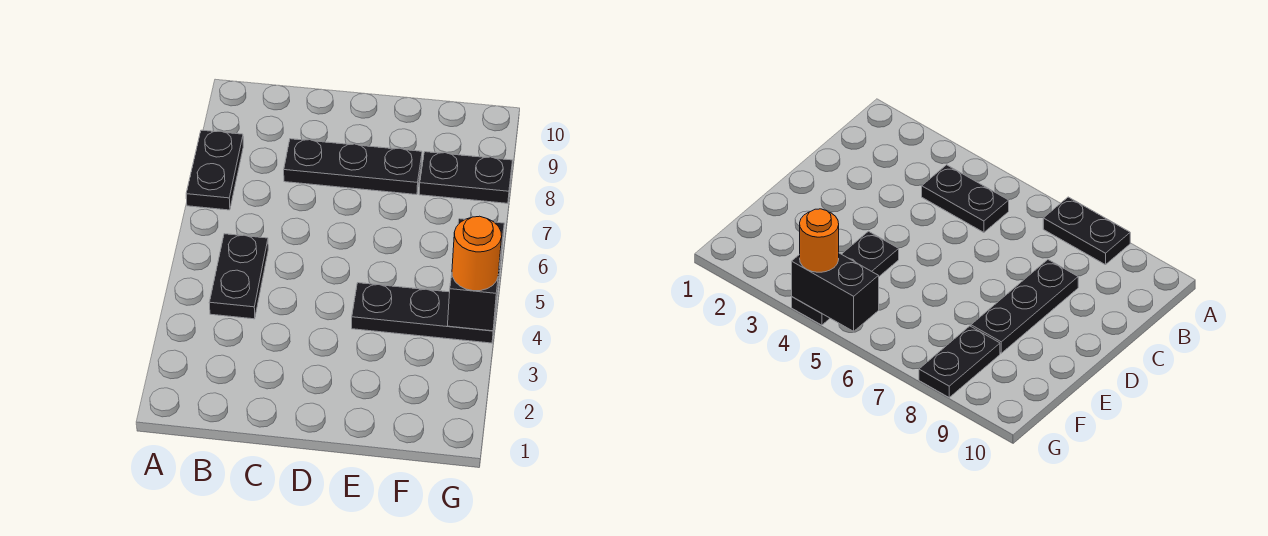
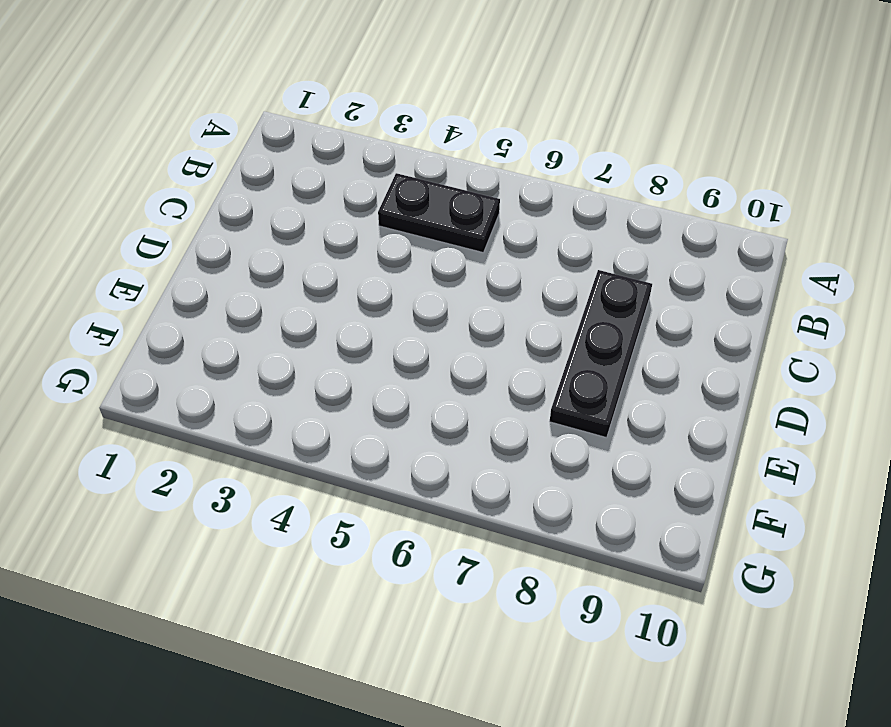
none -> black 1x2 plate [186,130,243,210]
none -> black 1x3 plate [352,283,497,343]

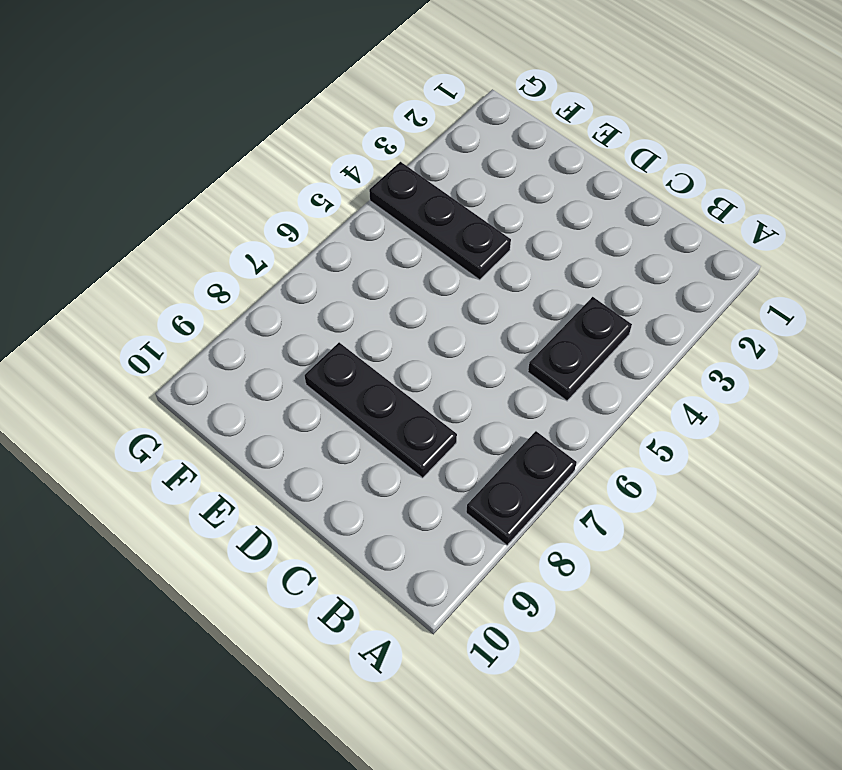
none -> black 1x2 plate [419,152,513,203]
none -> black 1x2 brick [448,219,504,331]

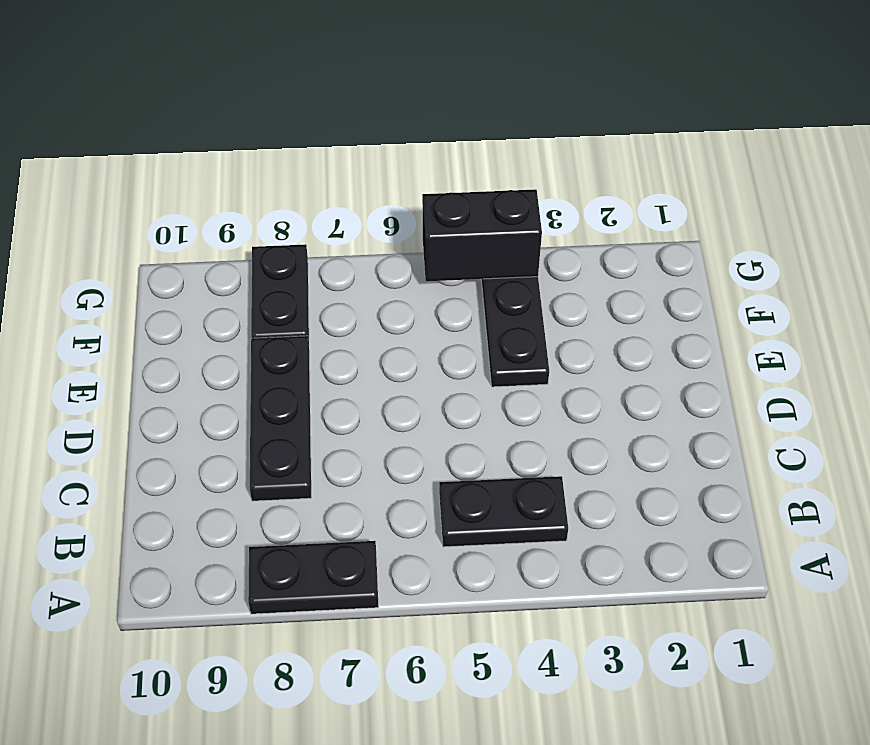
none -> orange 1x1 round brick [452,216,502,291]

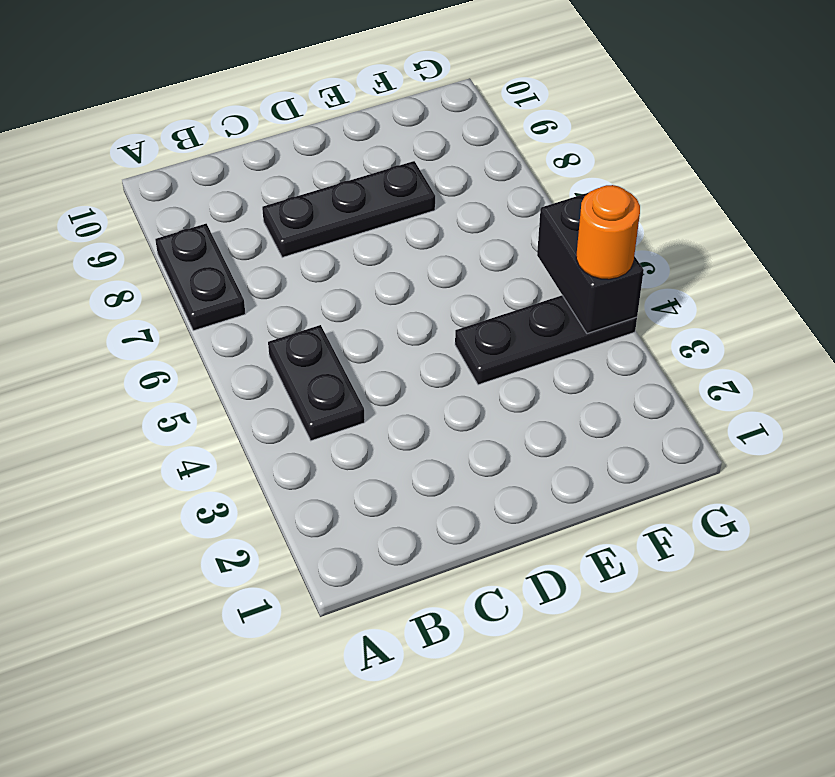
none -> black 1x2 plate [419,152,513,203]

